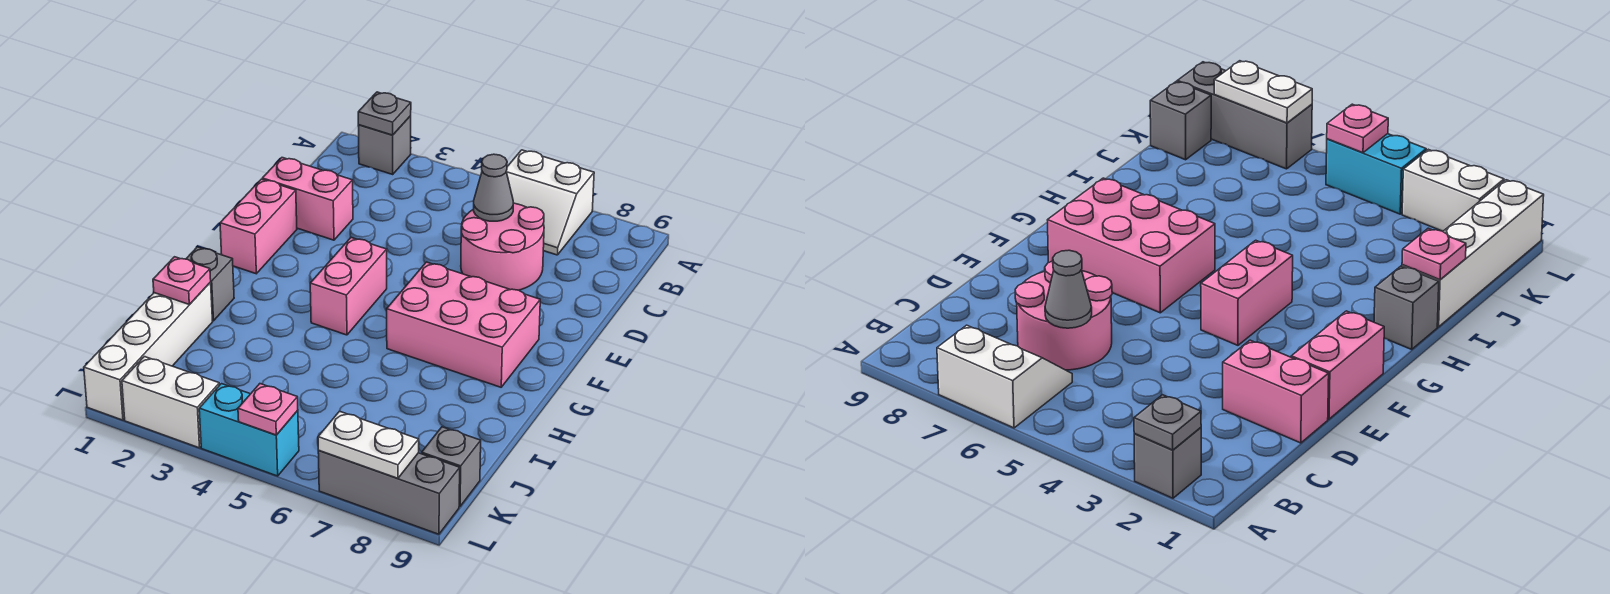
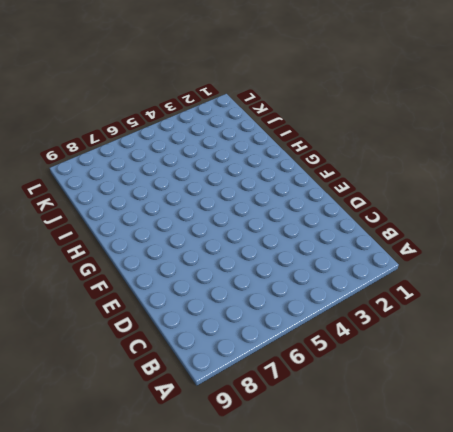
none -> grey 1x1 brick [358,116,411,174]
none -> white 2x2 slope [506,150,594,255]
none -> pink 2x2 round brick [461,203,544,290]

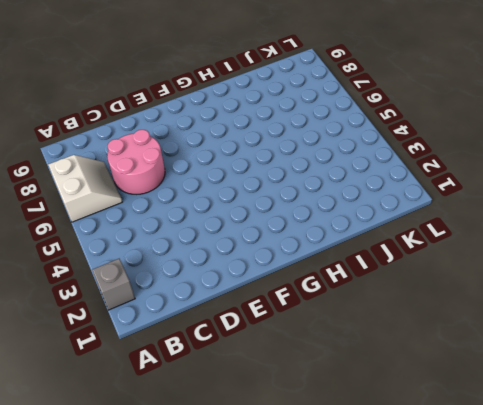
none -> pink 1x2 brick [262,158,353,240]
none -> pink 1x2 brick [220,179,297,274]
none -> pink 1x2 brick [310,238,387,335]

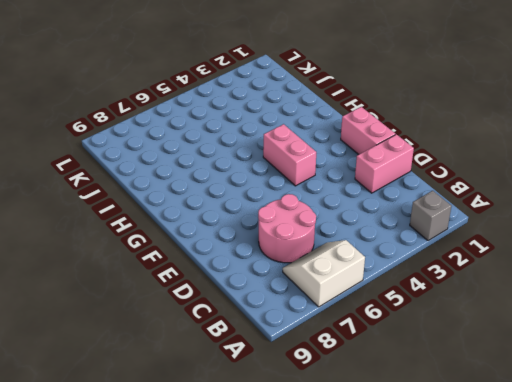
none -> pink 2x3 brick [387,262,540,387]
none -> grey 1x1 brick [186,247,234,321]
none -> white 1x4 brick [84,282,213,420]

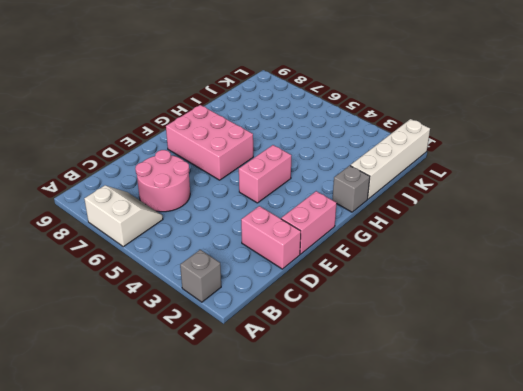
none -> grey 1x1 brick [422,427,481,507]
none -> white 1x2 brick [122,357,219,448]
none -> cyan 1x2 brick [199,384,299,476]

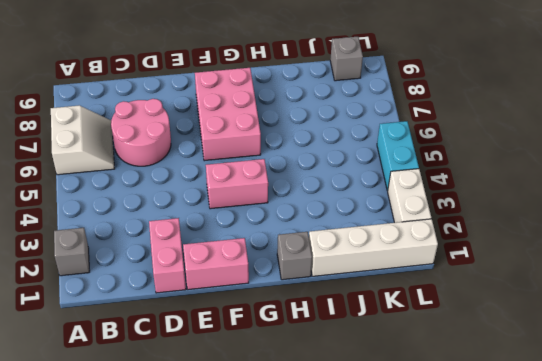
none -> grey 1x3 brick [318,451,460,534]
none -> grey 1x1 plate [358,92,411,135]
none -> grey 1x1 cone [474,154,513,221]

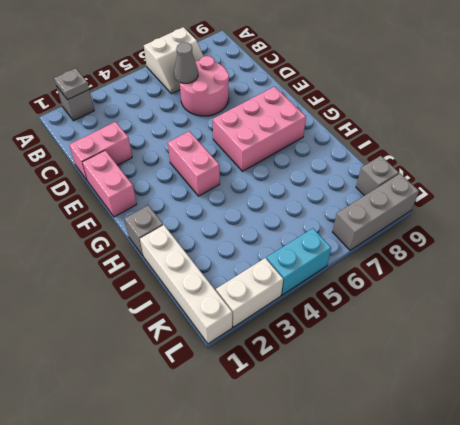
none -> pink 1x1 plate [153,257,211,305]
none -> pink 1x1 plate [238,384,298,435]
none -> white 1x2 plate [318,411,419,478]

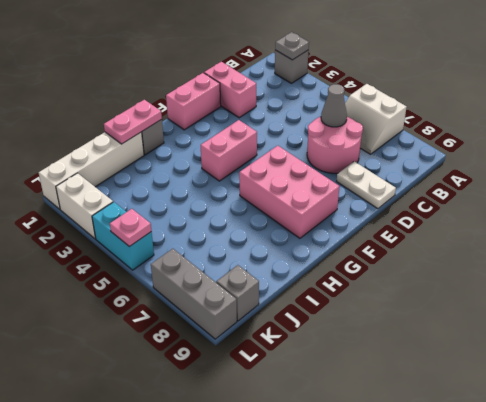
white 1x2 plate [337,161,396,209] -> white 1x2 plate moved to [318,411,419,478]
pink 1x2 plate [104,100,162,144] -> pink 1x1 plate [153,257,211,305]

